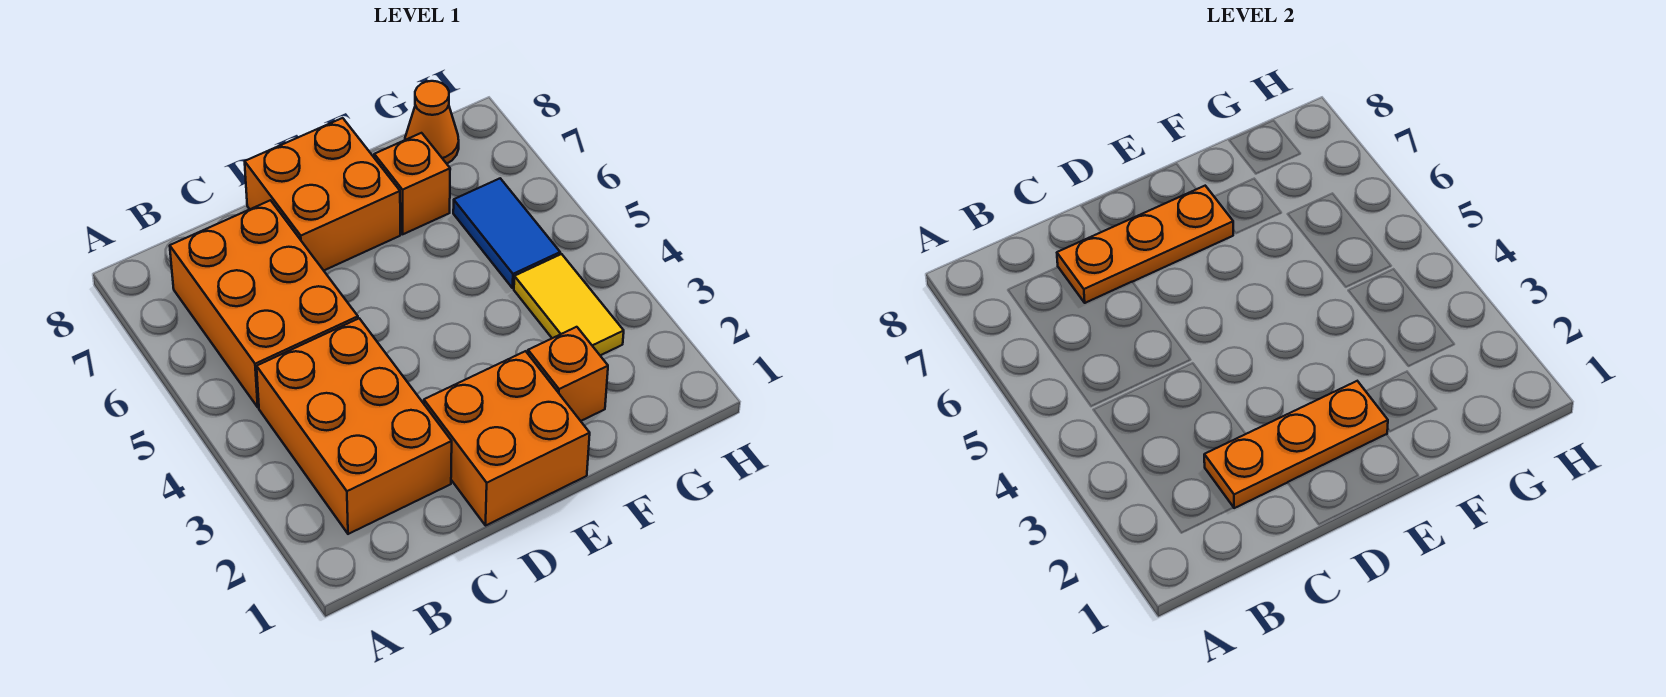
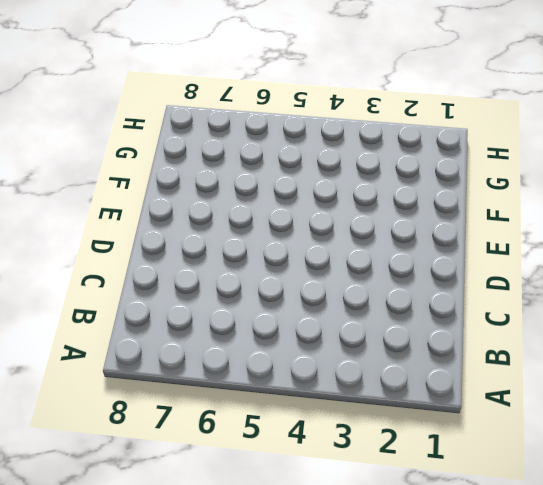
none -> orange 2x3 brick [257,318,452,534]
none -> orange 2x3 brick [170,200,358,407]

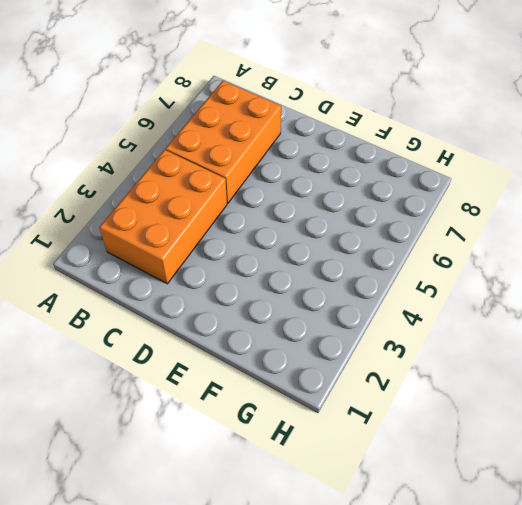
none -> orange 2x2 brick [424,351,590,525]
none -> orange 2x2 brick [245,118,400,270]

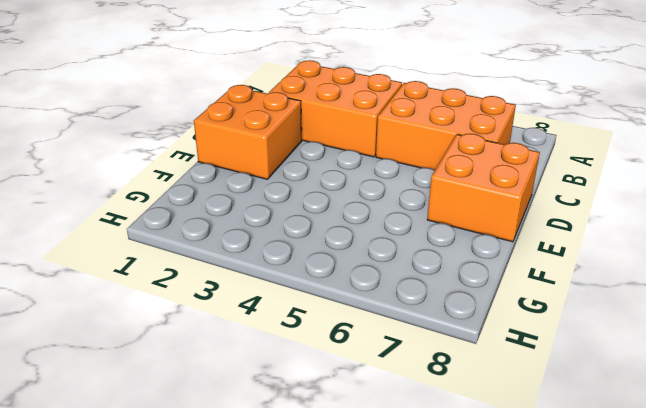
none -> orange 1x1 brick [528,327,608,421]
none -> orange 1x1 brick [374,133,450,234]

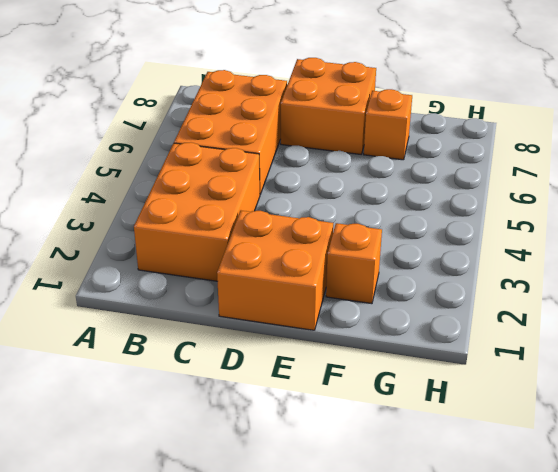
none -> yellow 1x2 tile [514,254,624,355]
none -> blue 1x2 tile [453,178,560,288]

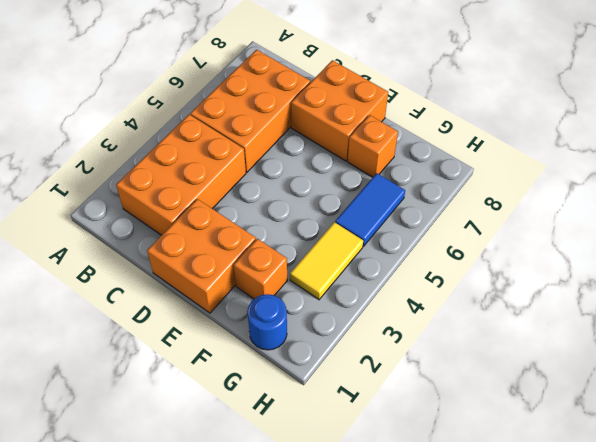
blue 1x1 round brick [247,294,287,350] -> none
none -> orange 1x1 cone [405,81,459,164]
none -> orange 1x3 plate [1204,381,1388,508]

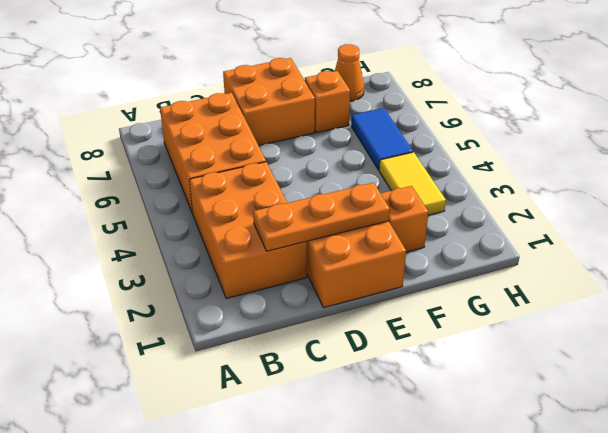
none -> orange 1x3 plate [1057,186,1233,303]

